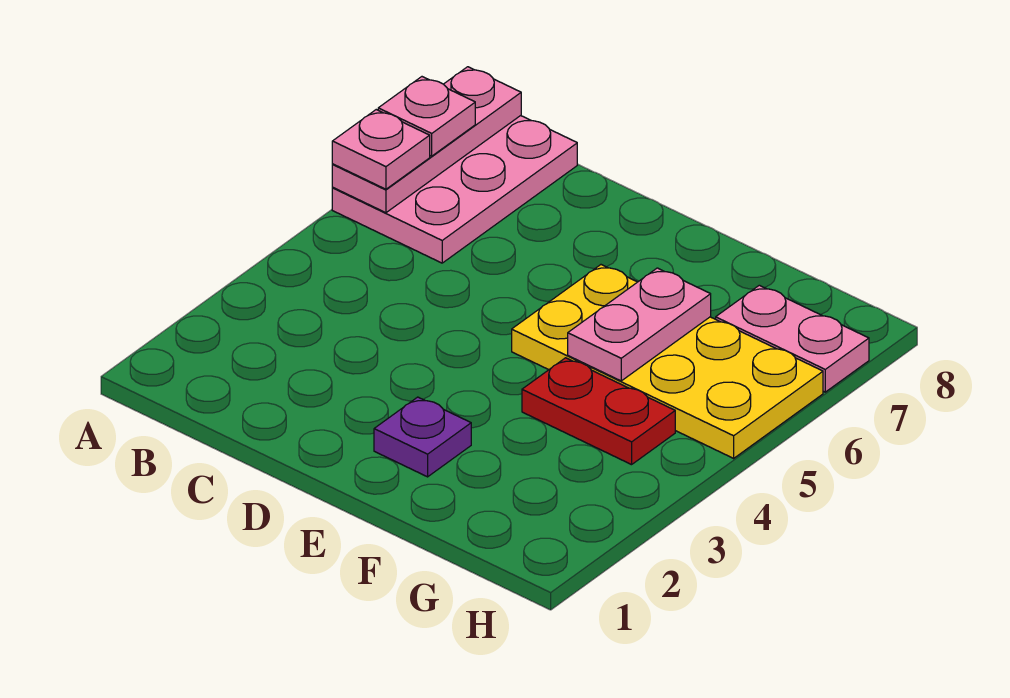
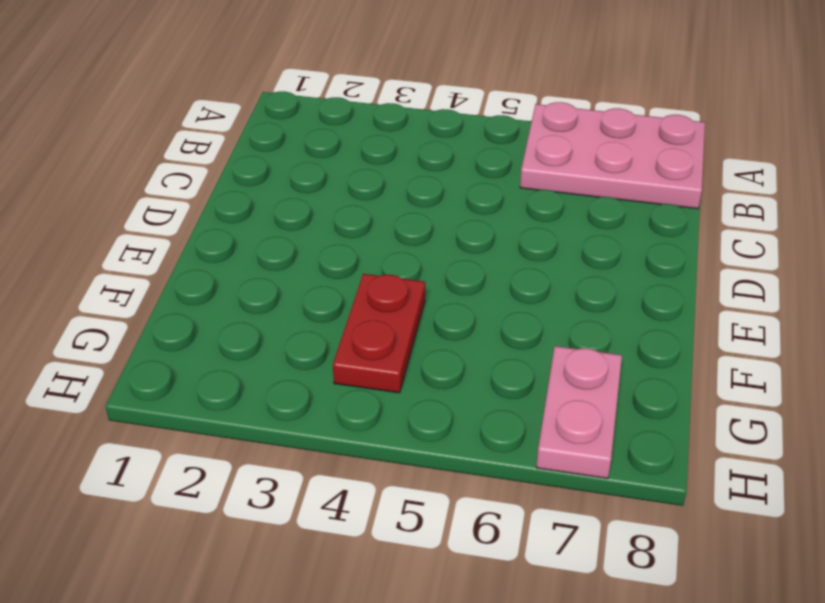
none -> purple 1x1 plate [374,397,471,477]
none -> yellow 2x4 plate [512,265,823,458]

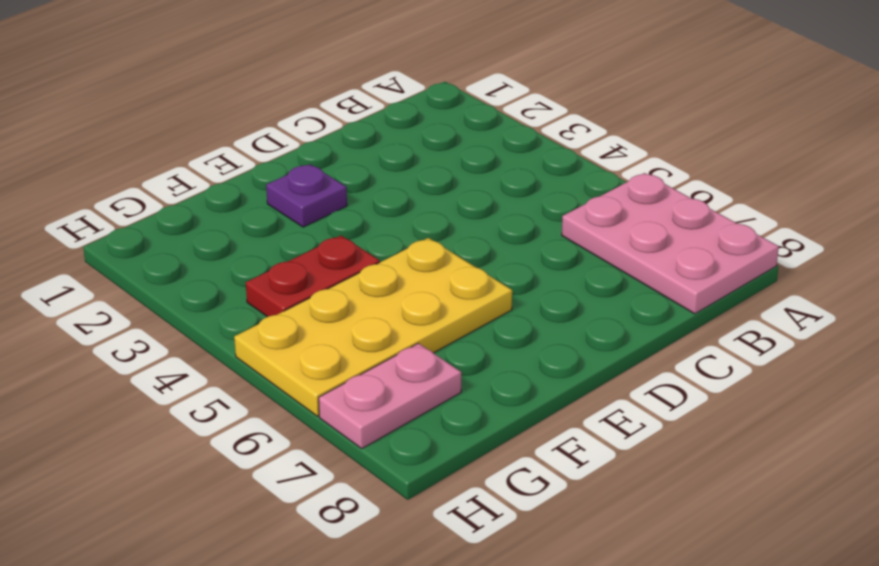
none -> pink 1x3 plate [332,67,521,213]
none -> pink 1x2 plate [568,268,711,381]

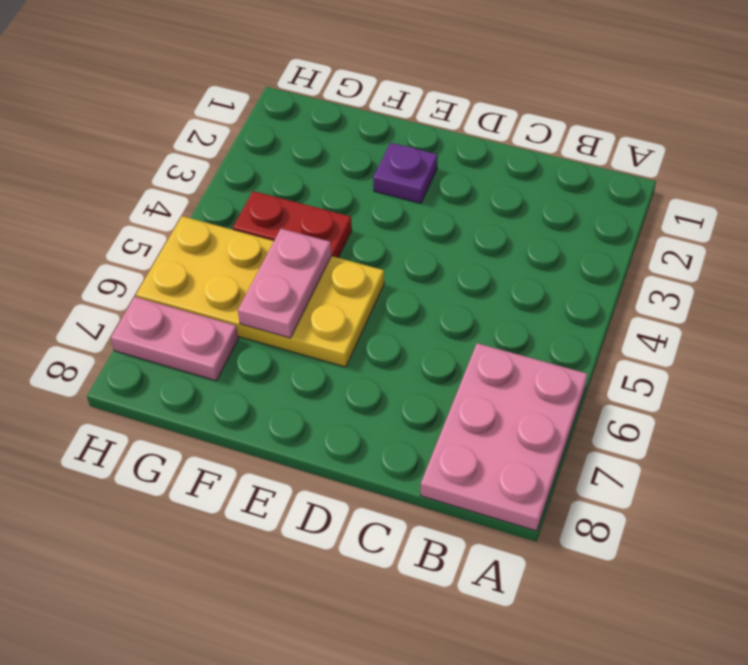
none -> pink 1x3 plate [332,67,521,213]
none -> pink 1x1 plate [332,110,430,189]

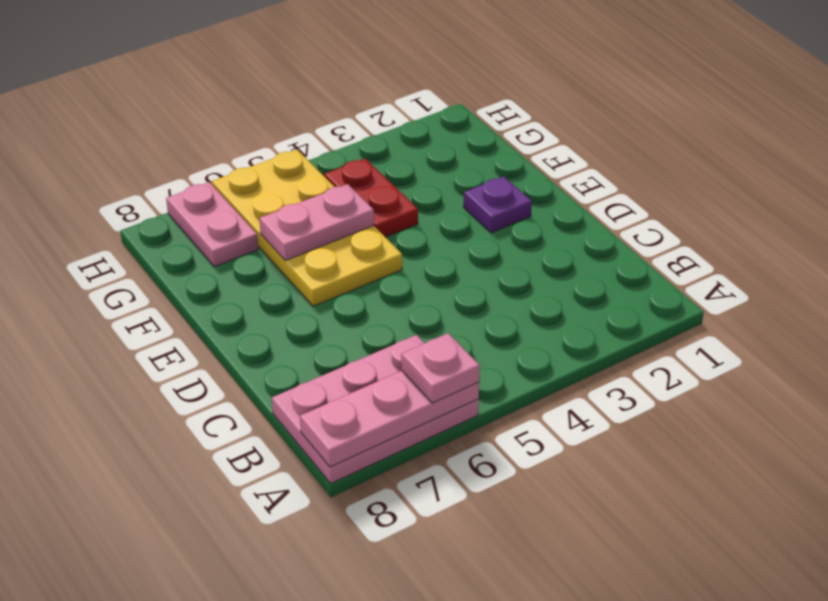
none -> pink 1x1 plate [378,77,475,156]

